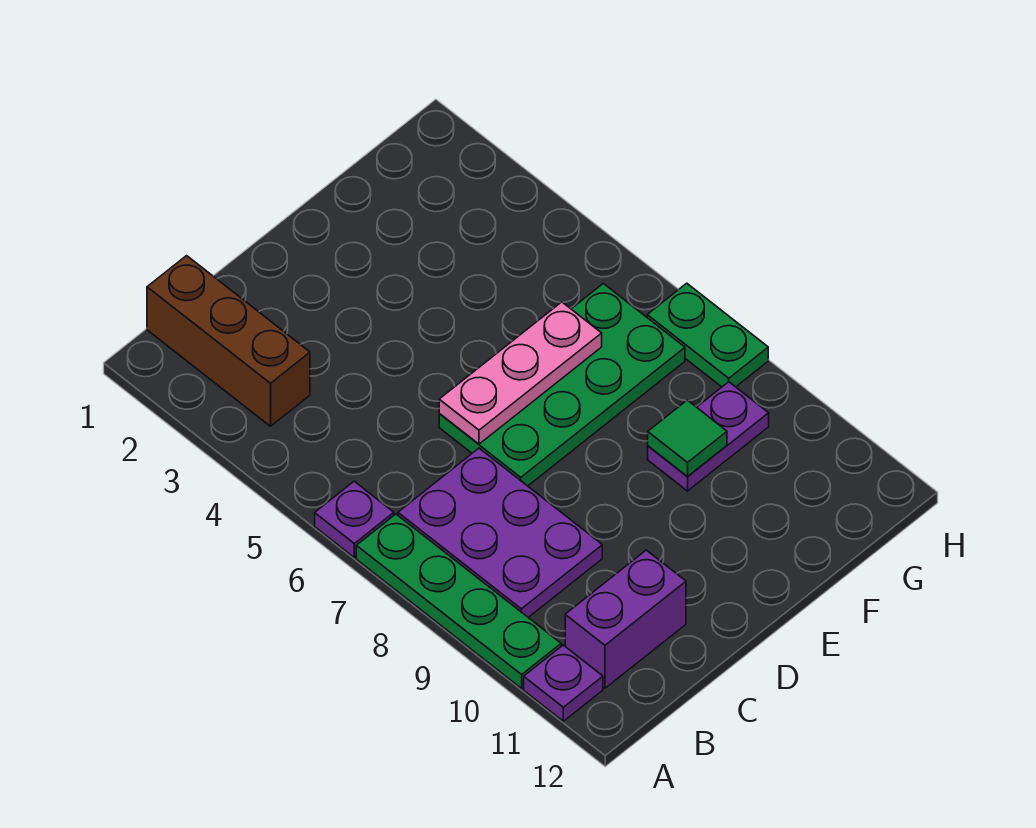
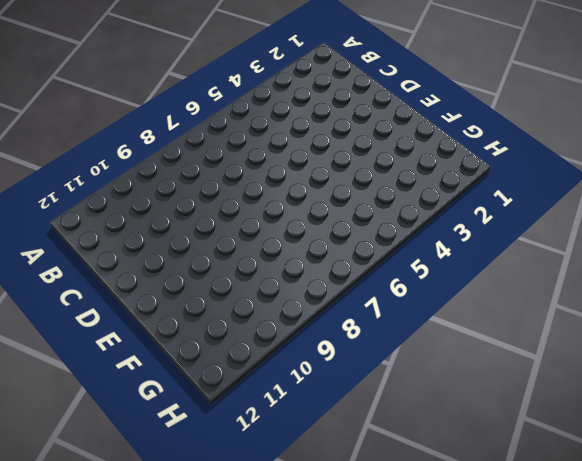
none -> purple 1x1 plate [315,481,394,557]
none -> green 1x4 plate [356,514,561,688]

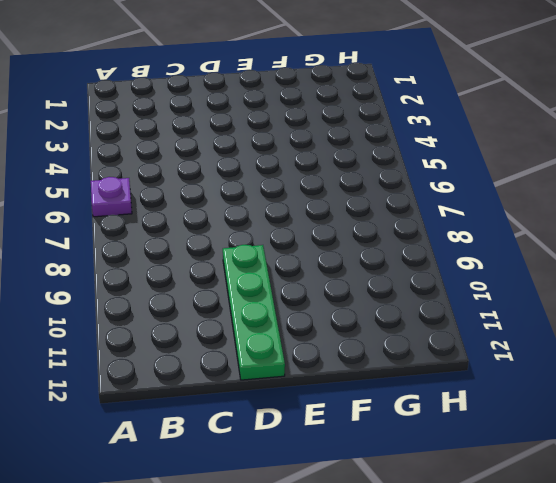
green 1x4 plate [223,245,285,380] -> green 1x4 plate moved to [356,514,561,688]
none -> purple 1x1 plate [524,645,603,721]
none -> brown 1x3 brick [147,256,310,426]

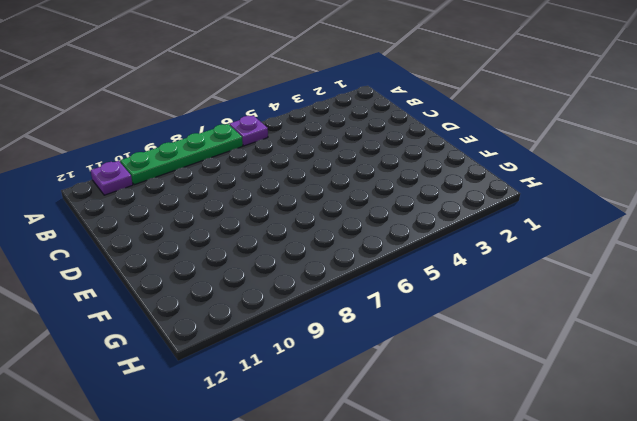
none -> brown 1x3 brick [147,256,310,426]
none -> purple 2x3 plate [398,448,602,617]

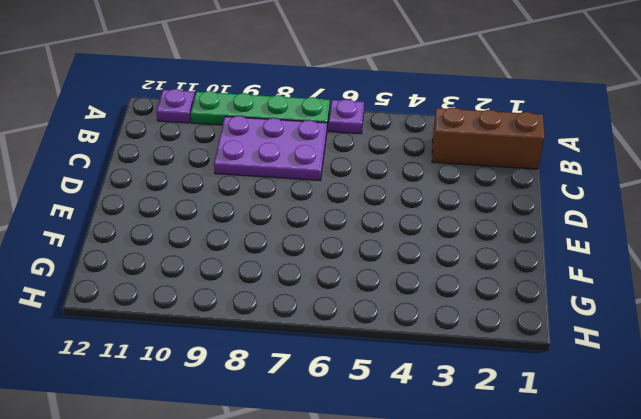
none -> purple 1x2 brick [565,550,686,688]
none -> green 2x4 plate [439,284,685,486]

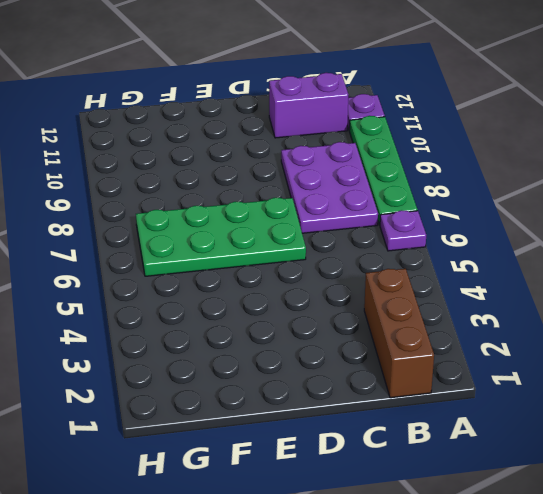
none -> purple 1x2 plate [648,382,769,491]
none -> green 1x2 plate [647,283,768,387]

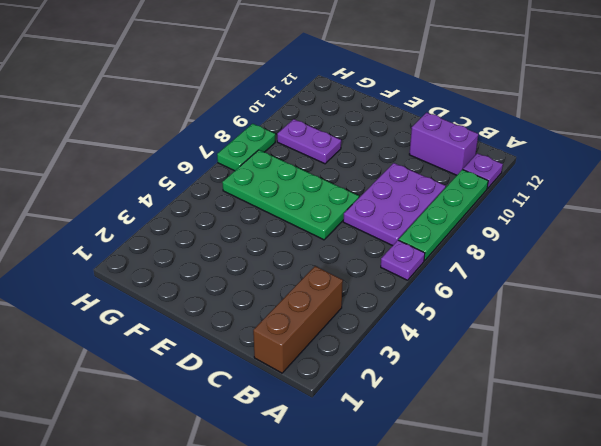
none -> pink 1x3 plate [439,302,602,444]
none -> green 1x1 tile [648,400,727,476]

